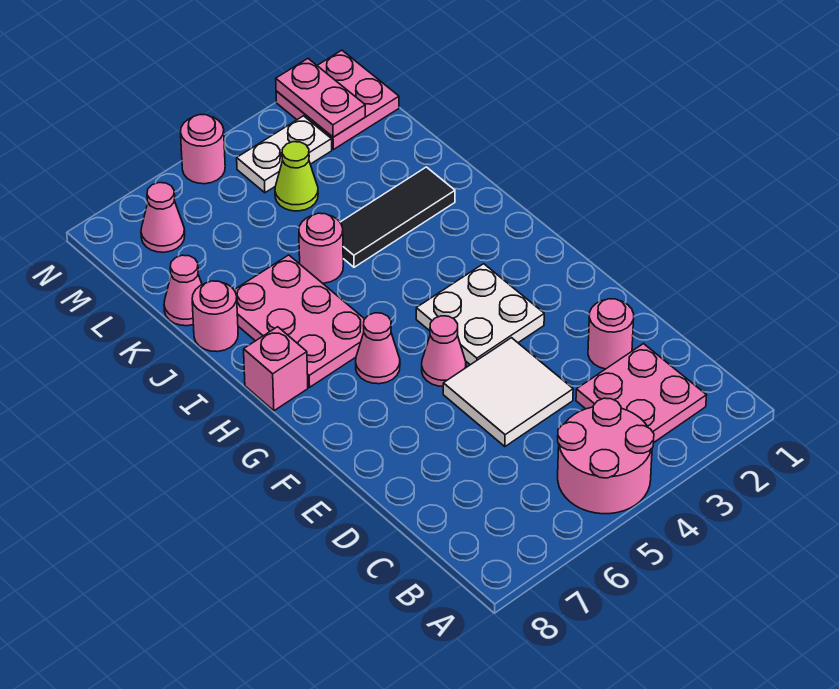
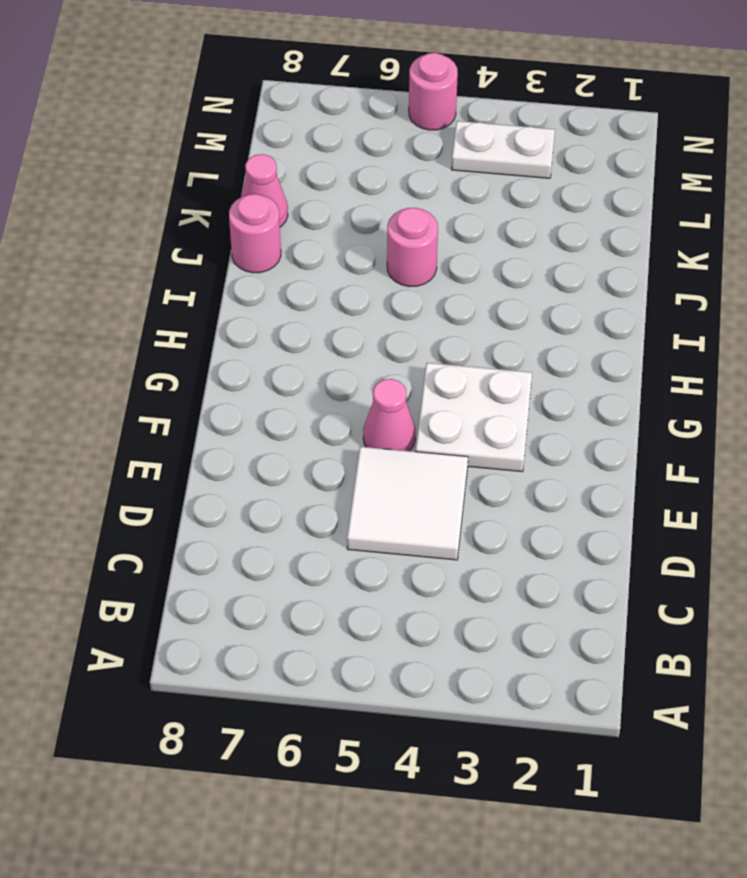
none -> pink 2x2 round brick [558,398,654,514]
none -> pink 2x2 plate [576,344,707,442]
none -> pink 1x1 round brick [588,299,634,369]

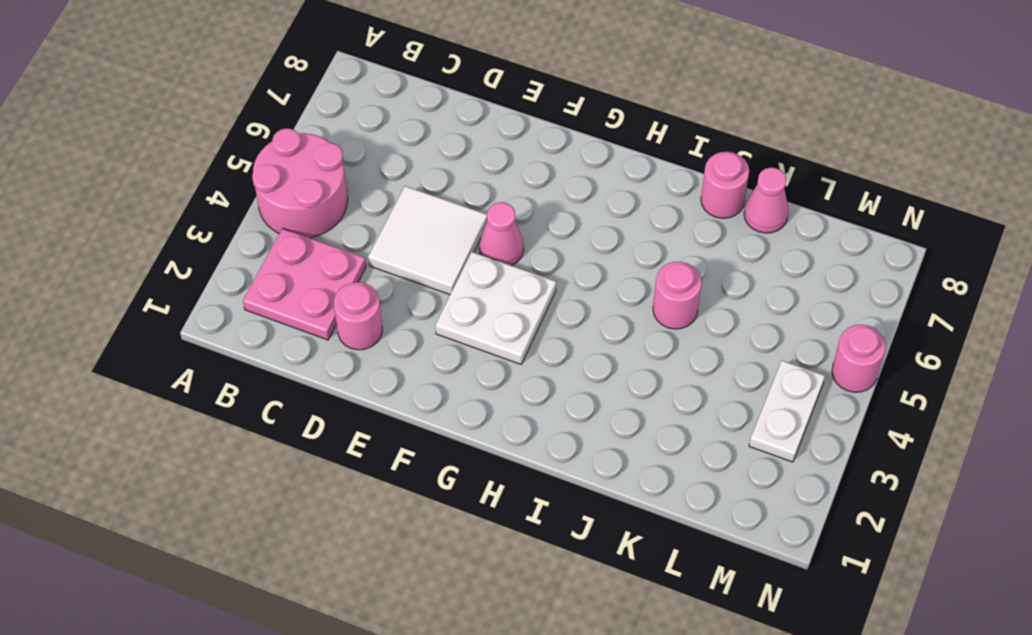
none -> pink 1x1 cone [356,313,400,384]
none -> pink 2x3 plate [234,255,364,387]
none -> pink 1x1 brick [244,327,308,411]

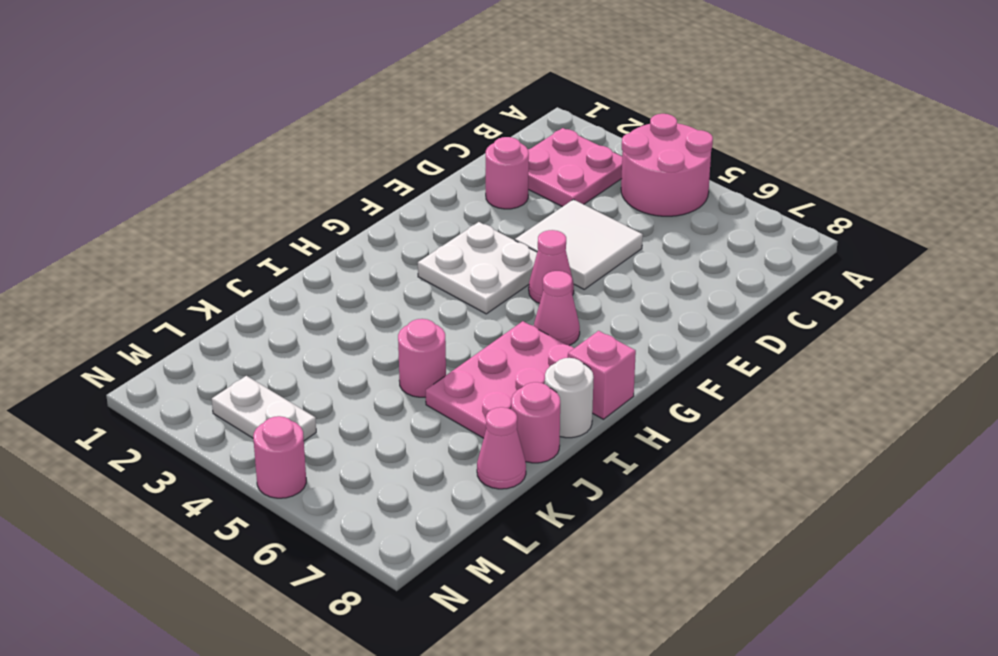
white 1x1 round brick [545,358,594,438] -> none
none -> black 1x3 tile [340,167,455,267]
none -> lime 1x1 cone [275,142,318,211]
none -> pink 2x2 plate [276,50,399,150]

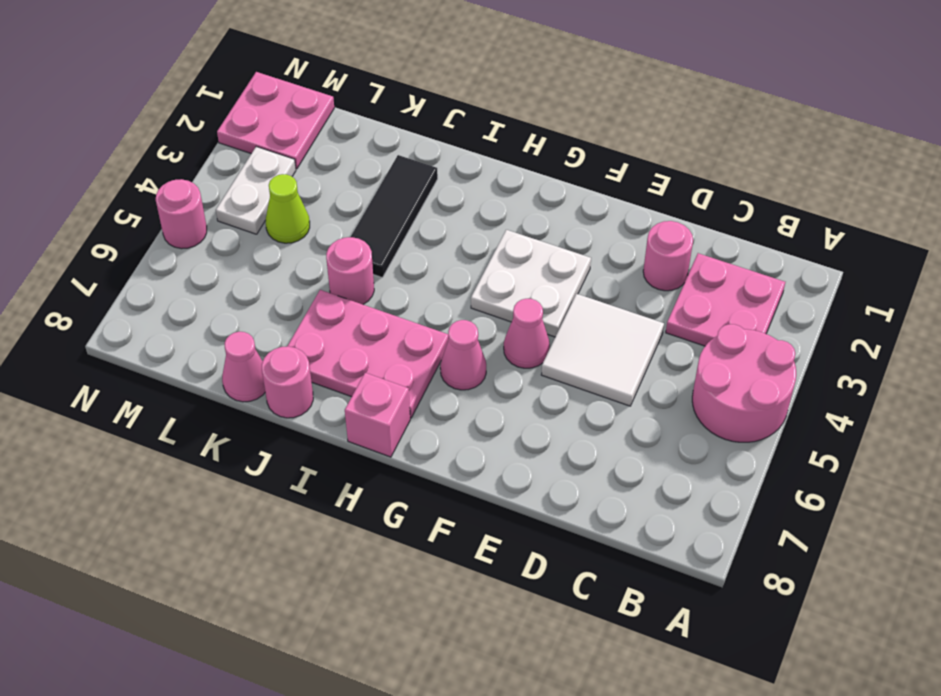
none -> pink 1x1 cone [141,183,185,252]
none -> pink 1x2 plate [276,59,365,137]

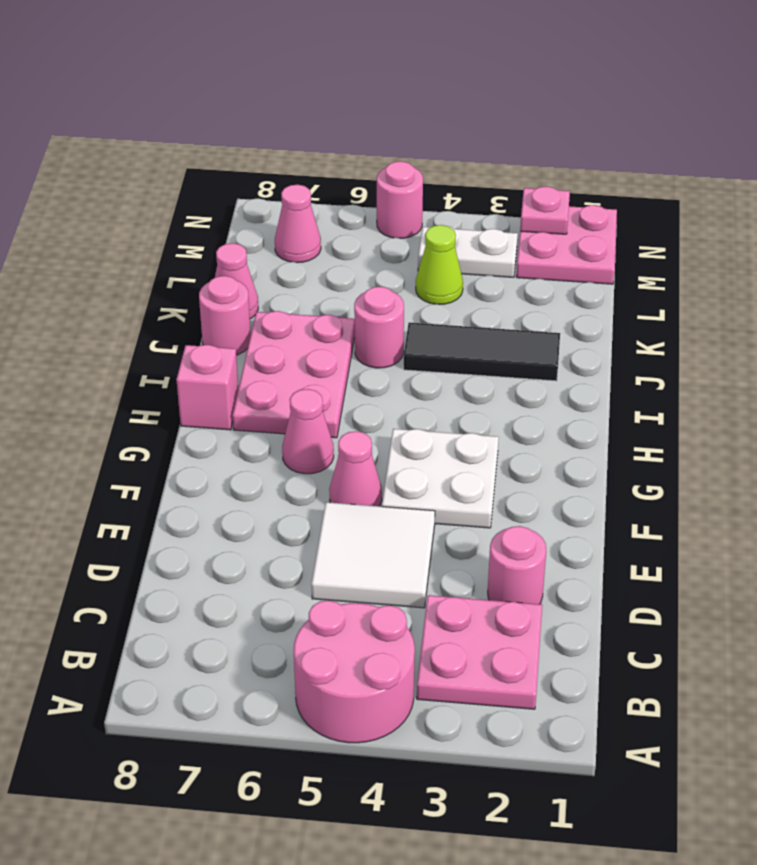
pink 1x1 plate [520,186,570,234] -> pink 1x2 plate [276,59,365,137]

